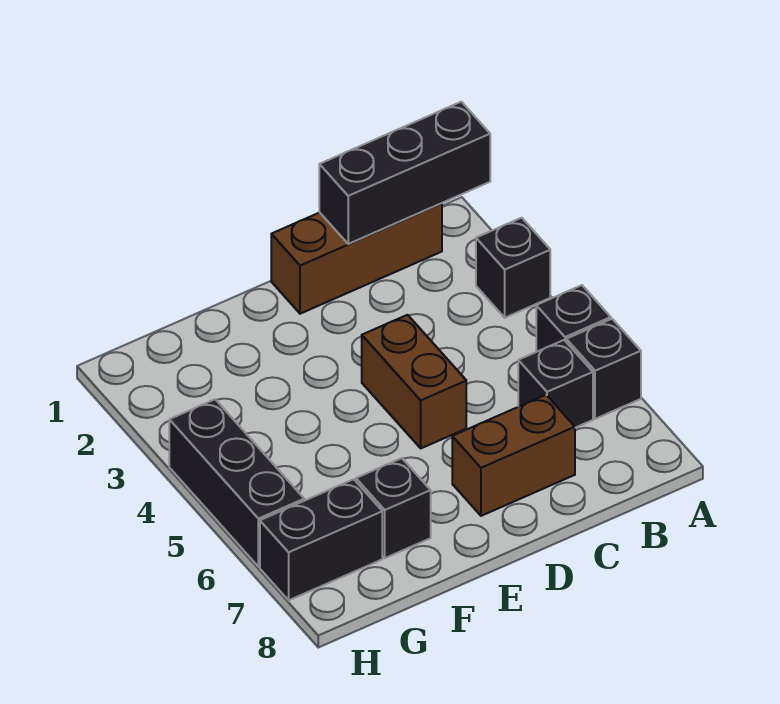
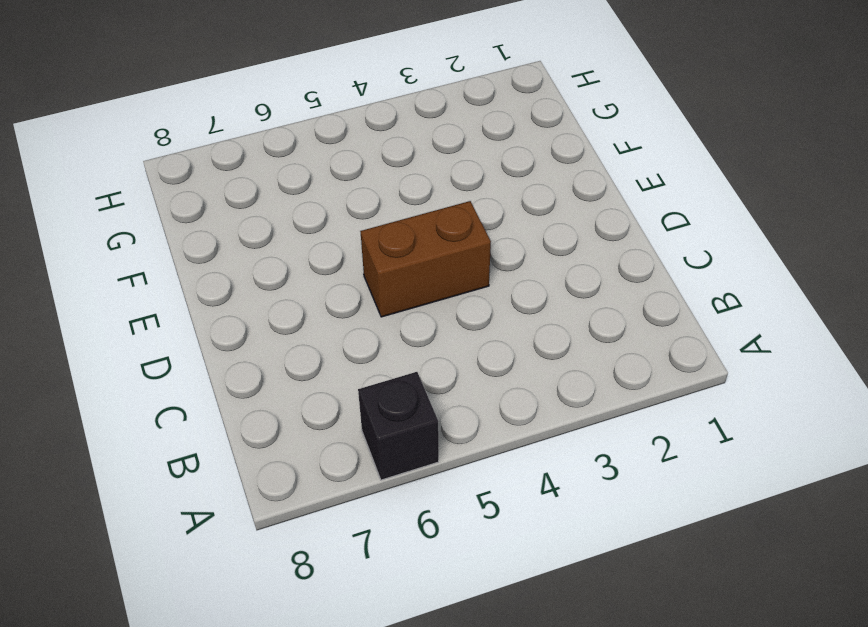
none -> black 1x1 brick [476,218,550,318]
none -> black 1x1 brick [536,285,611,352]

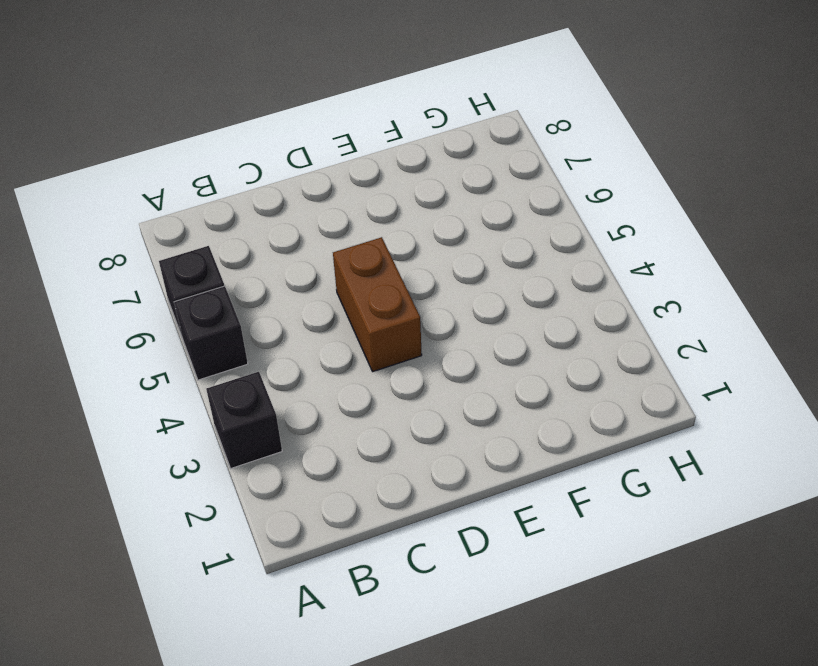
none -> brown 1x3 brick [271,203,442,314]
none -> black 1x1 brick [518,340,593,428]

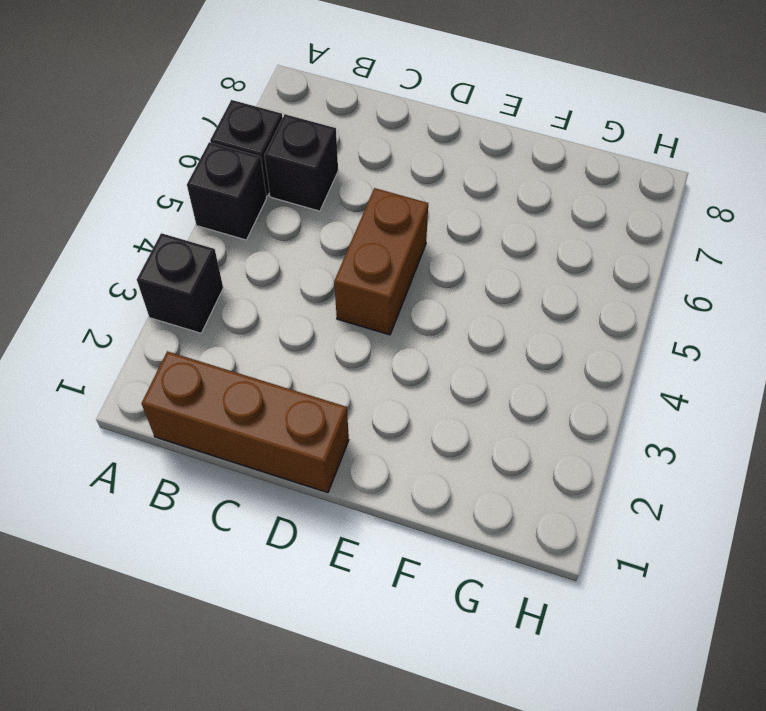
none -> brown 1x2 brick [452,395,575,516]
none -> black 1x1 brick [356,458,431,558]

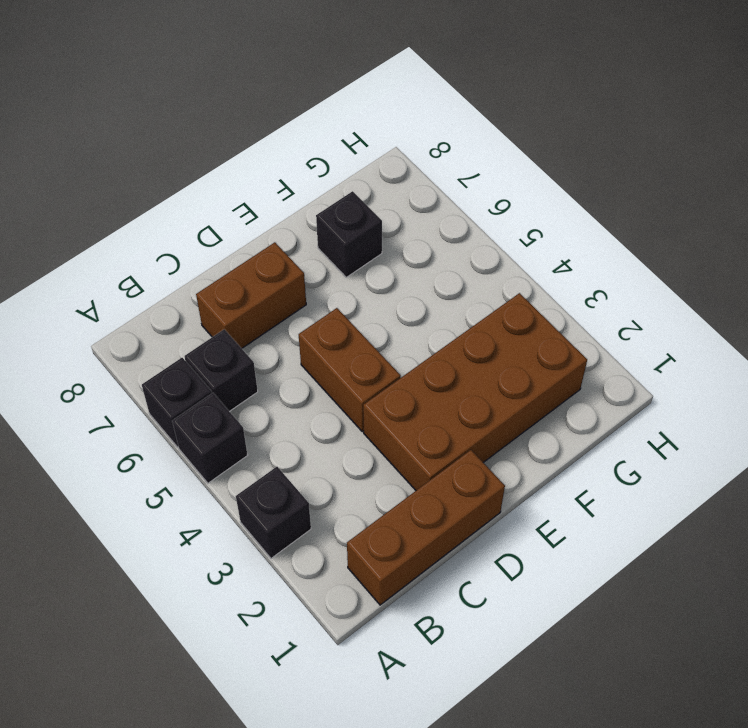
brown 2x4 brick [363,293,587,490] -> none
none -> black 1x2 brick [260,479,382,600]
none -> black 1x3 brick [169,399,304,567]

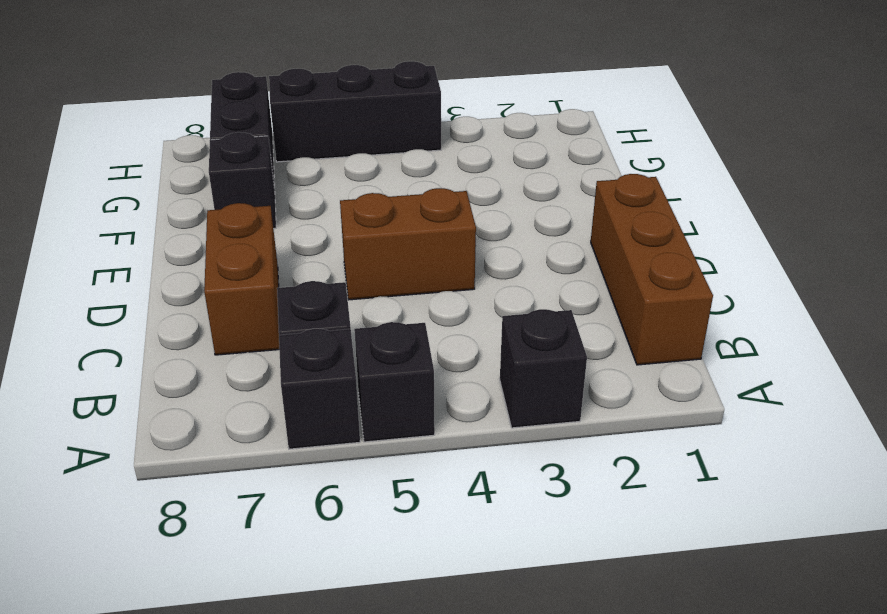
none -> black 1x3 brick [319,102,490,244]

